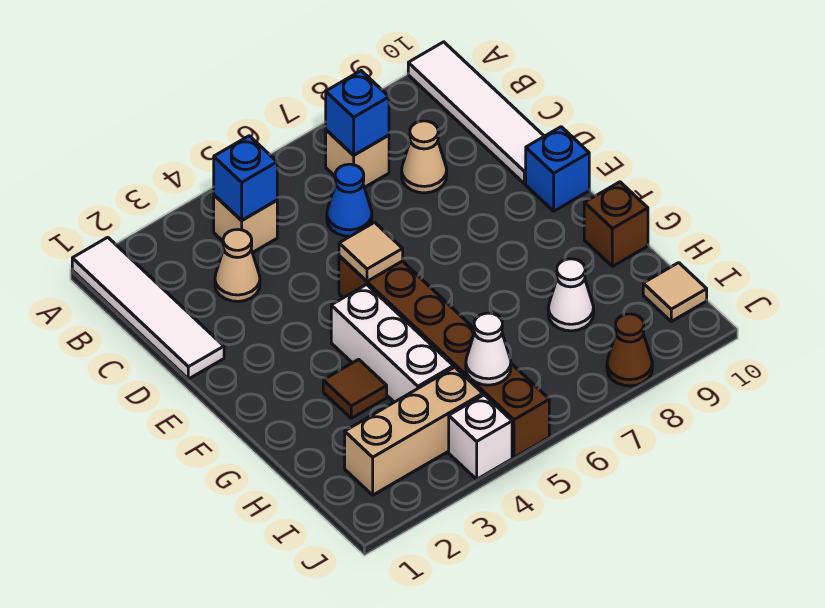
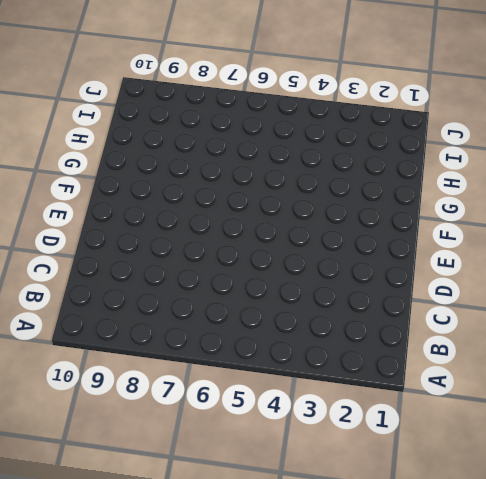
none -> white 1x4 tile [72,237,224,379]
none -> white 1x4 tile [408,42,544,184]
none -> tan 1x1 brick [214,195,277,253]

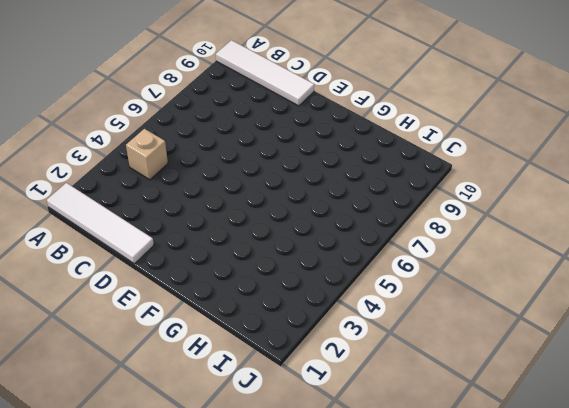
none -> tan 1x1 brick [326,130,389,187]
none -> tan 1x1 cone [215,230,260,301]
none -> blue 1x1 cone [327,164,372,236]

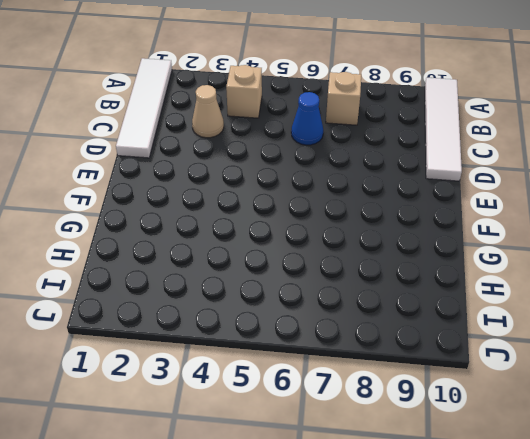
none -> tan 1x1 cone [402,121,447,193]
none -> brown 1x6 brick [339,256,549,458]
none -> blue 1x1 brick [526,127,589,211]

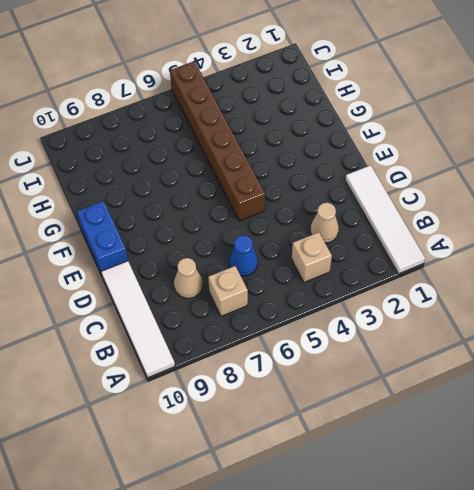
blue 1x2 brick [77,201,128,274] -> blue 1x1 brick [526,127,589,211]
none -> white 1x3 brick [331,284,453,402]
none -> brown 1x1 tile [323,359,387,418]
none -> brown 1x1 brick [584,182,648,266]

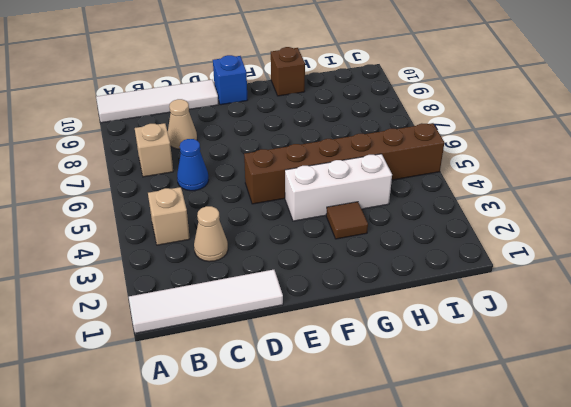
none -> white 1x1 cone [548,259,594,331]
none -> tan 1x3 brick [345,367,483,495]
none -> tan 1x1 tile [643,263,707,321]

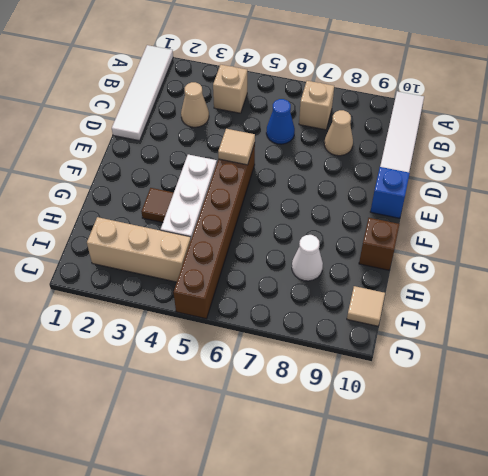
none -> white 1x1 brick [449,395,512,479]
none -> brown 1x1 cone [607,314,652,386]
none -> blue 1x1 brick [214,136,277,220]

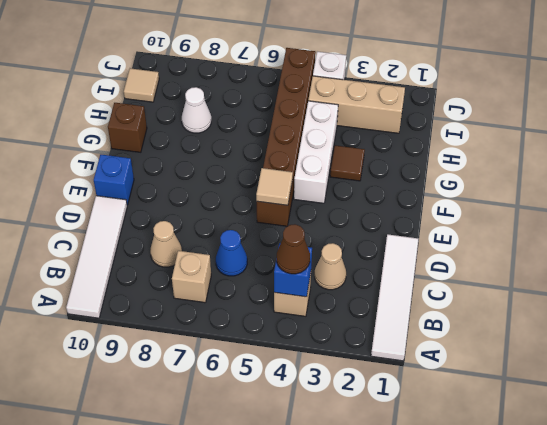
brown 1x1 cone [277,224,310,274] -> brown 1x1 cone moved to [607,314,652,386]
none -> blue 1x1 brick [326,71,389,155]
none -> white 1x1 cone [466,313,511,385]

